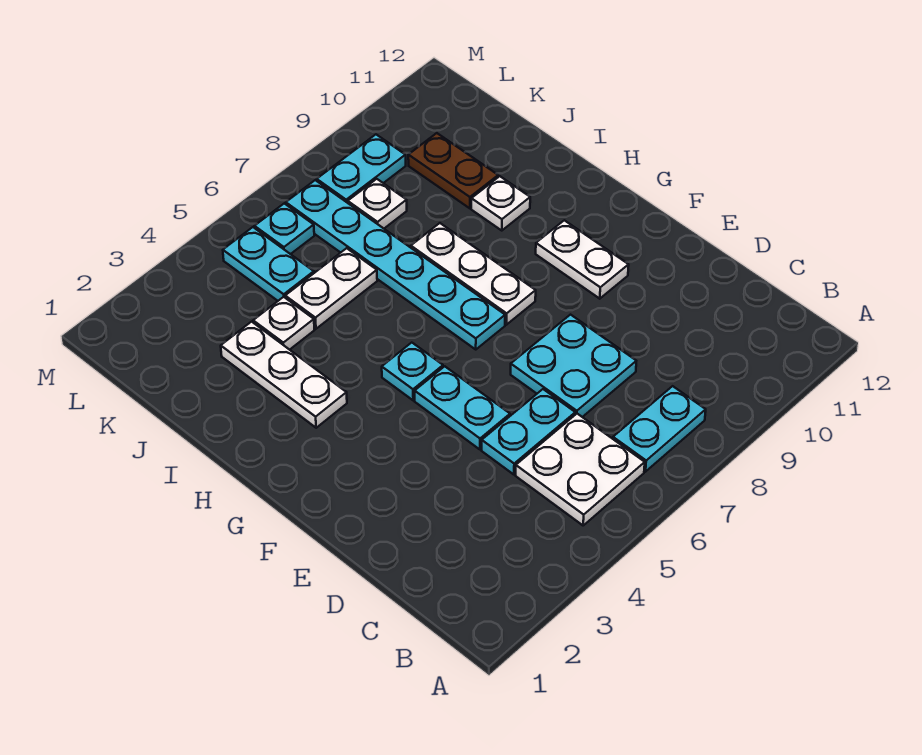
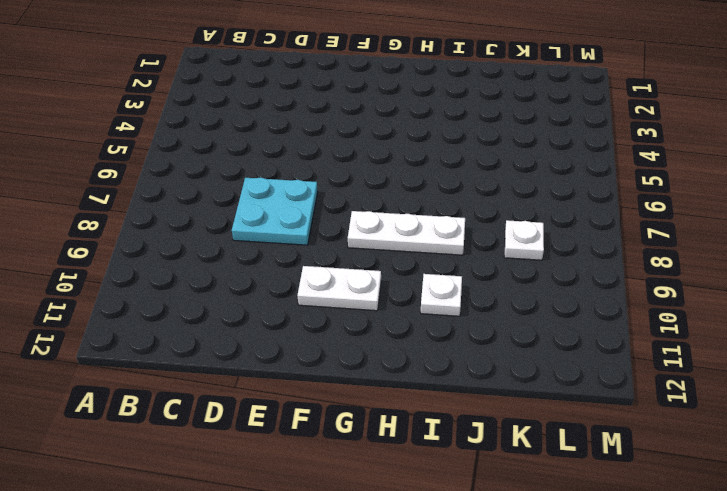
none -> white 2x2 plate [516,414,645,525]
none -> cyan 1x2 plate [613,386,706,472]
none -> cyan 1x2 plate [482,389,575,475]

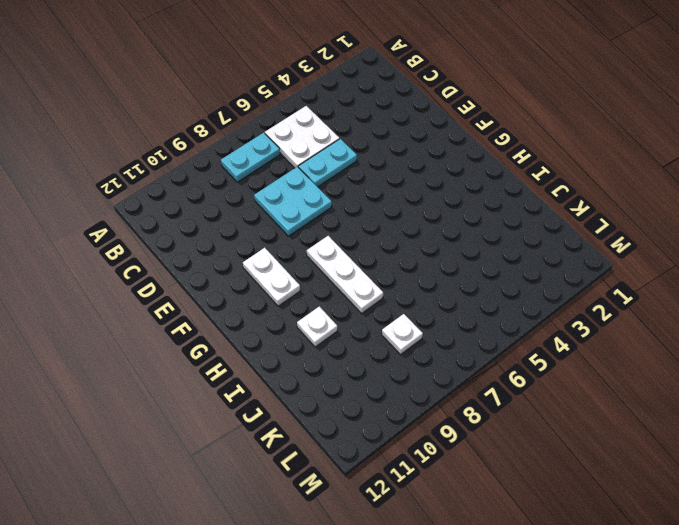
none -> cyan 1x2 plate [415,366,510,449]
none -> cyan 1x1 plate [382,343,443,400]
none -> cyan 1x6 plate [286,180,505,349]

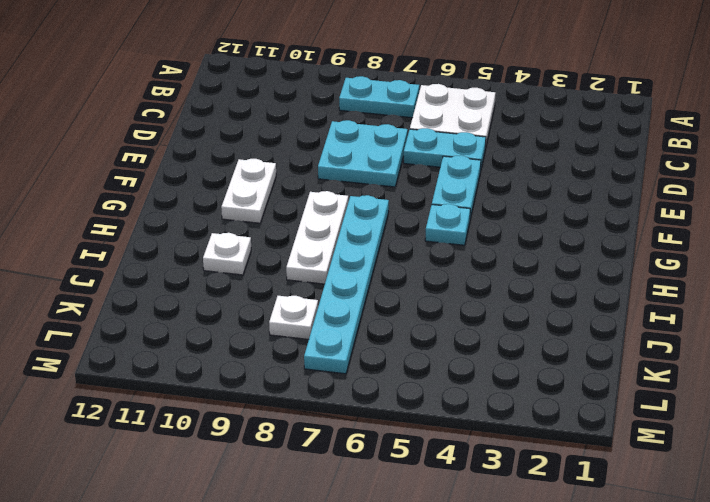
none -> white 1x3 plate [221,322,347,428]
none -> white 1x1 plate [253,297,314,350]
none -> white 1x2 plate [285,248,377,329]

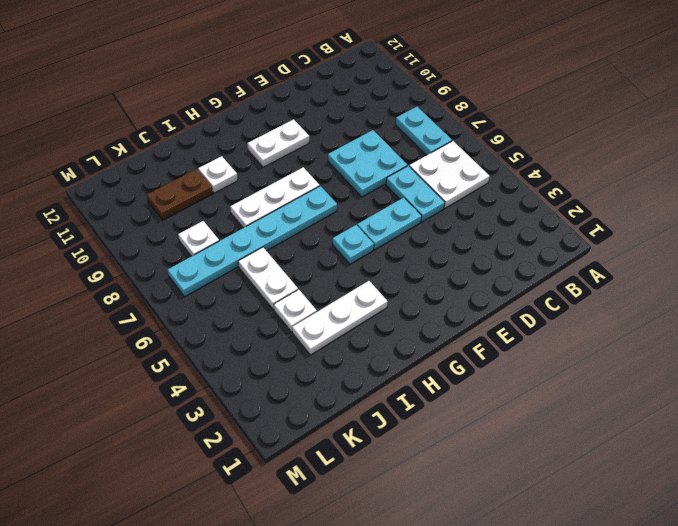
none -> cyan 1x2 plate [223,227,314,301]
none -> cyan 1x1 plate [254,203,314,254]
none -> cyan 1x2 plate [317,135,406,203]

